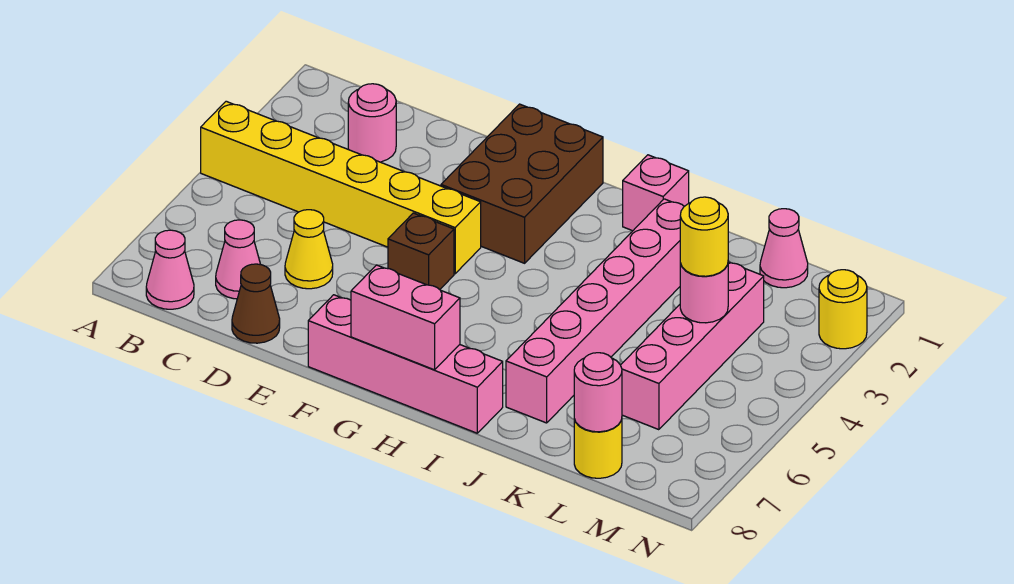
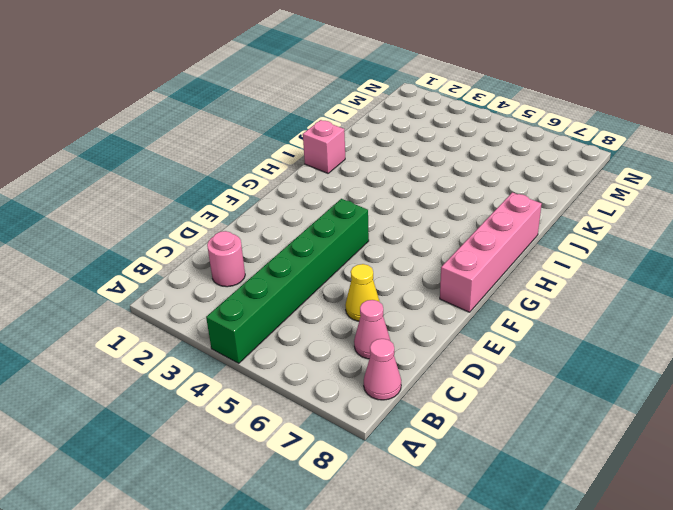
green 1x6 brick [206,199,369,363] -> yellow 1x6 brick [201,101,481,274]
none -> brown 1x1 cone [232,264,280,343]
none -> brown 2x3 brick [441,104,603,263]
none -> brown 1x1 brick [388,213,454,289]

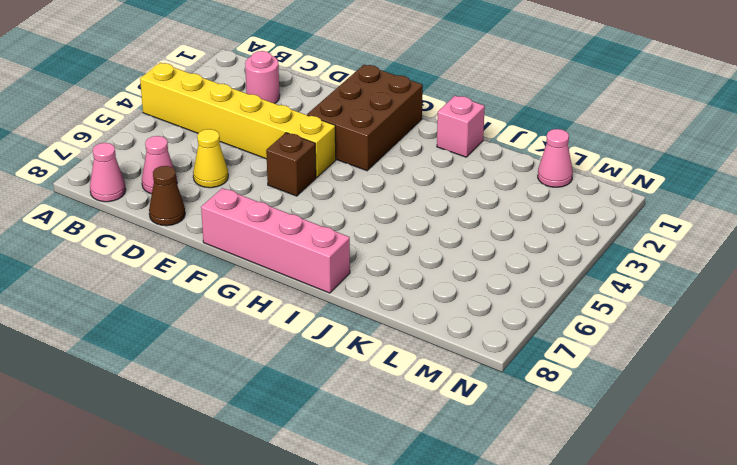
none -> pink 1x6 brick [506,199,684,423]
none -> pink 1x4 brick [621,262,764,430]
none -> yellow 1x1 round brick [574,419,622,478]

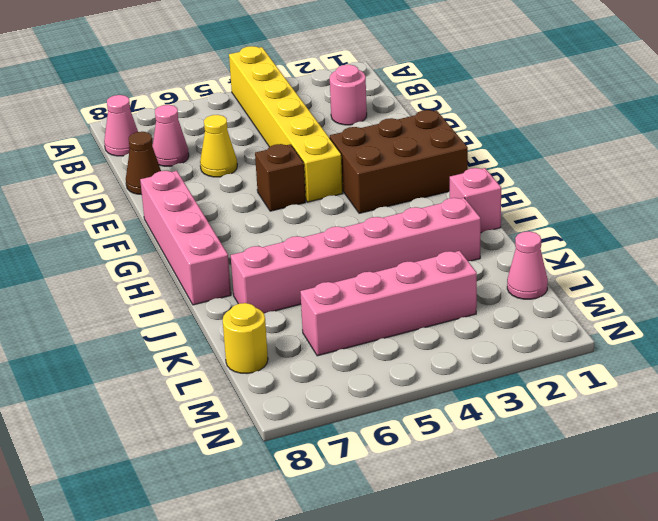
none -> yellow 1x1 round brick [819,270,867,349]
none -> pink 1x2 brick [351,265,460,370]
none -> pink 1x1 round brick [680,263,728,323]

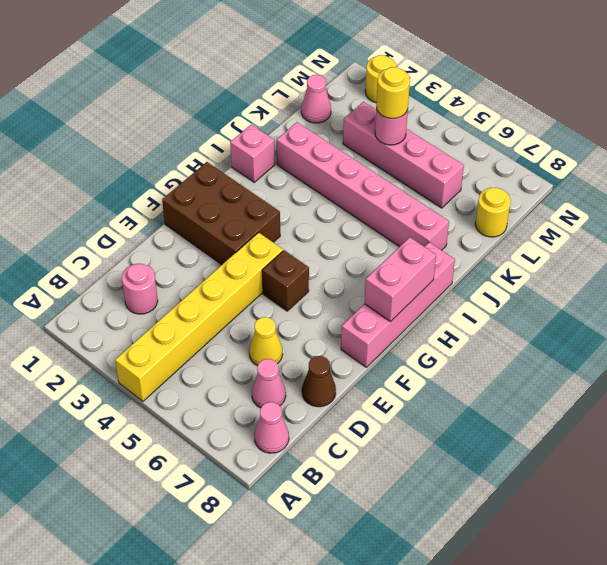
none -> pink 1x1 round brick [574,353,622,432]

